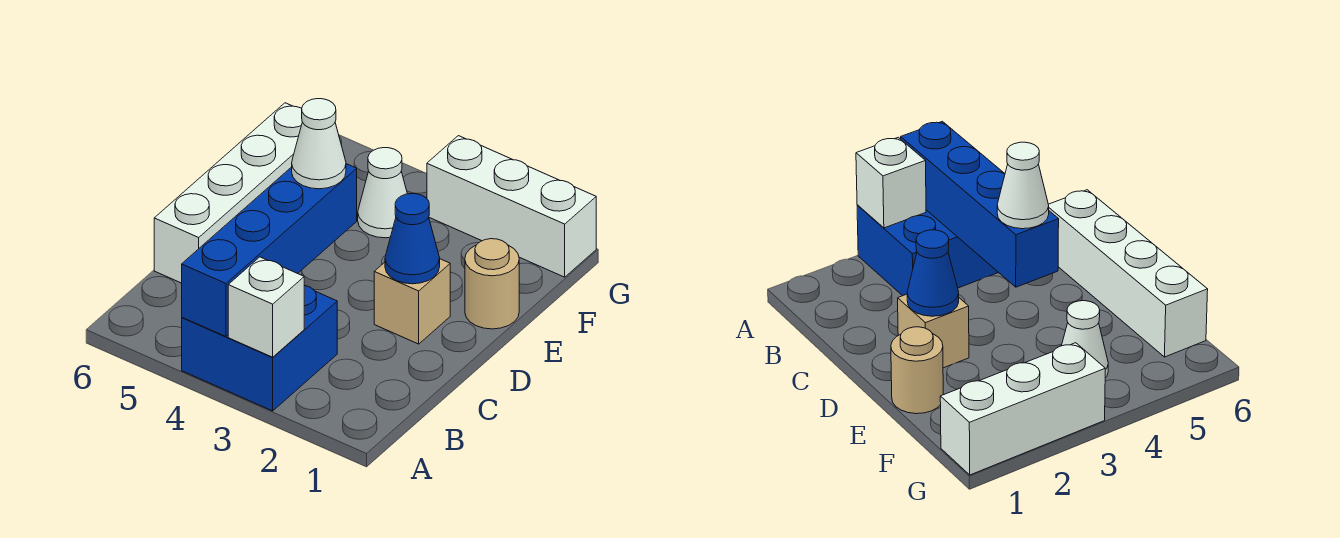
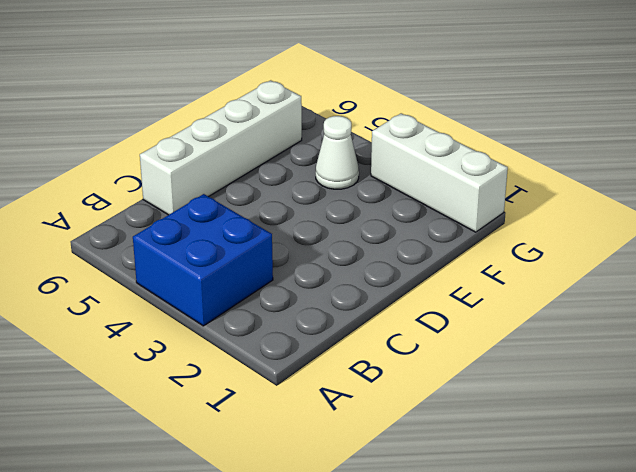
none -> tan 1x1 brick [374,259,450,344]
none -> tan 1x1 round brick [465,239,519,329]

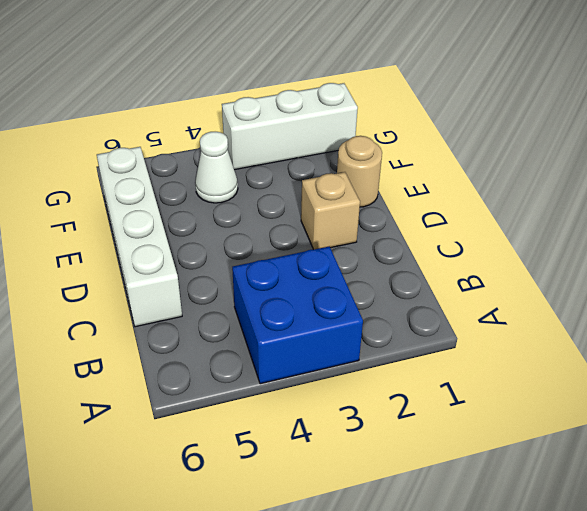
none -> white 1x1 brick [228,257,304,357]
none -> blue 1x4 brick [182,164,357,337]

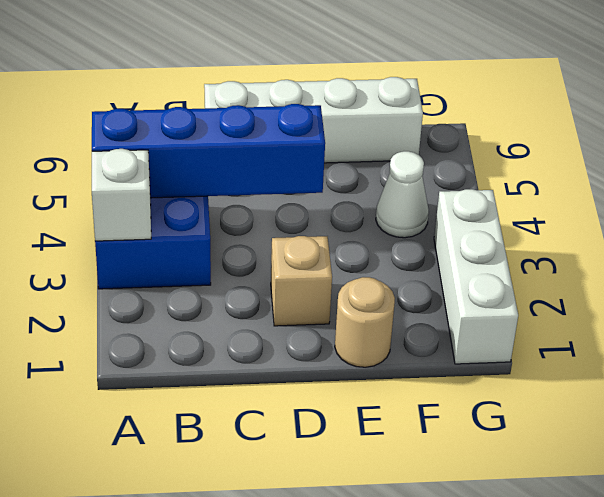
none -> blue 1x1 cone [385,194,440,284]
none -> white 1x1 cone [292,99,346,189]

